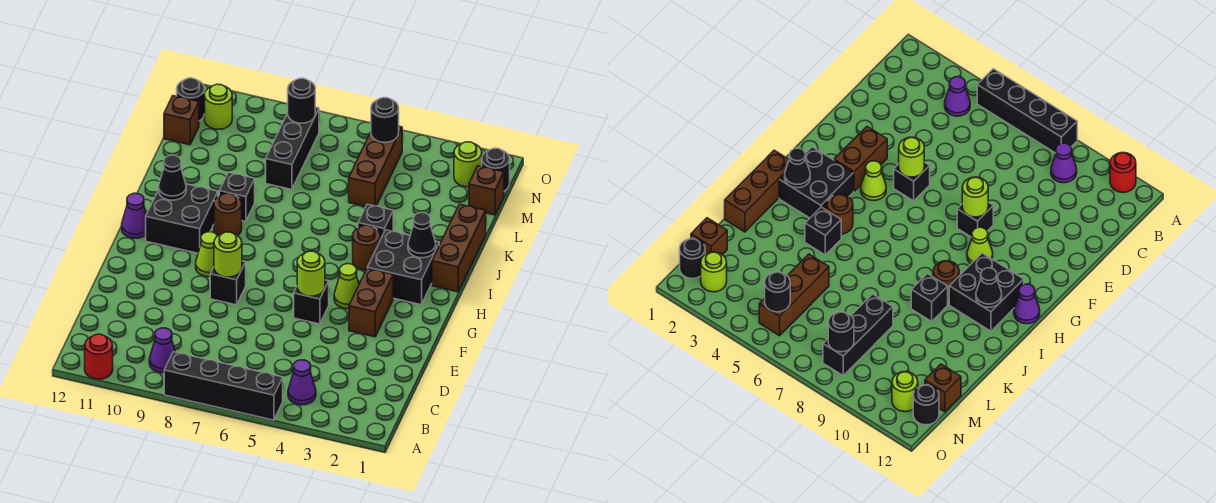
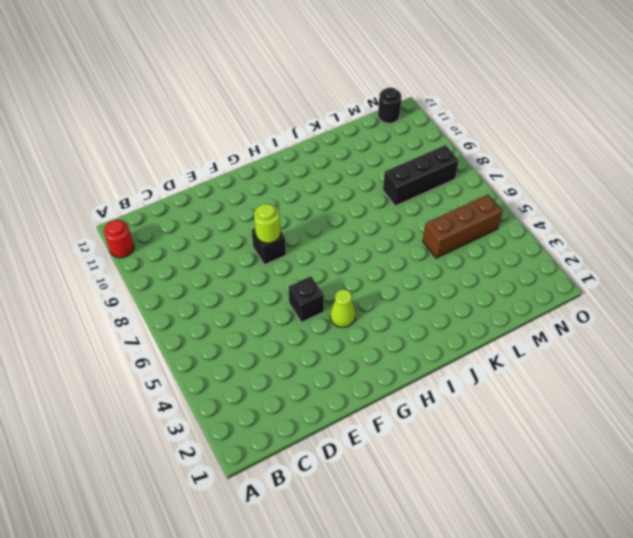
none -> black 1x4 brick [164,352,283,420]
none -> purple 1x1 cone [288,360,316,405]
none -> purple 1x1 cone [149,328,175,373]
none -> brown 1x2 brick [349,268,393,337]

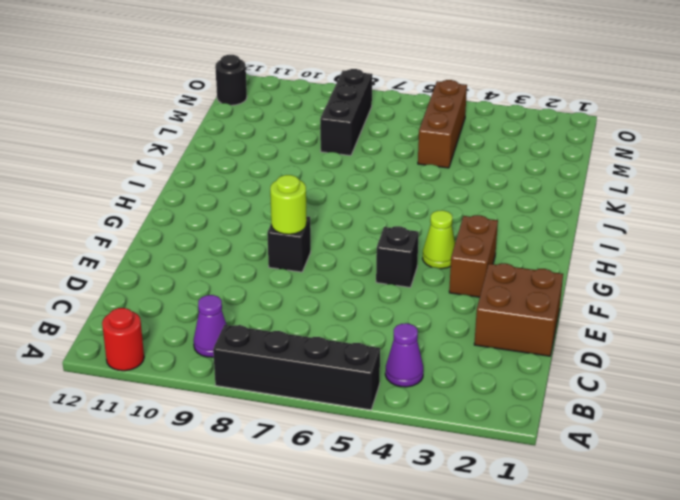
brown 2x2 brick [474,263,563,356] -> none
none -> lime 1x1 cone [196,232,217,277]
none -> black 2x2 brick [367,230,439,305]
none -> black 2x2 brick [146,184,218,253]
none -> purple 1x1 cone [122,193,146,238]

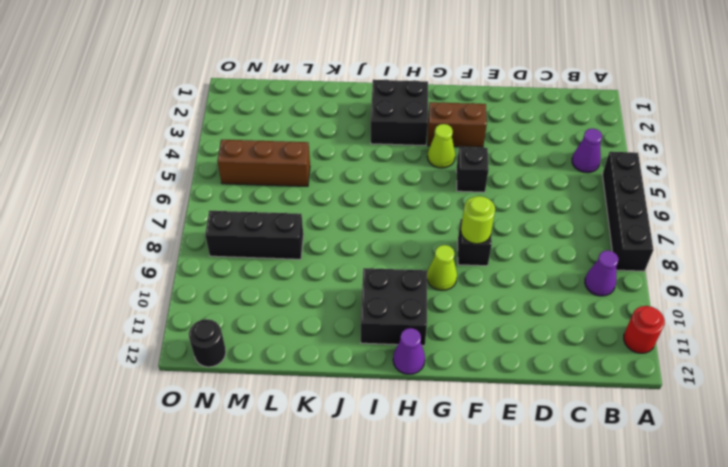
none -> brown 1x3 brick [432,204,486,292]
none -> brown 1x1 round brick [353,225,380,270]
none -> brown 1x1 round brick [214,193,242,236]
none -> black 1x1 brick [358,204,393,240]

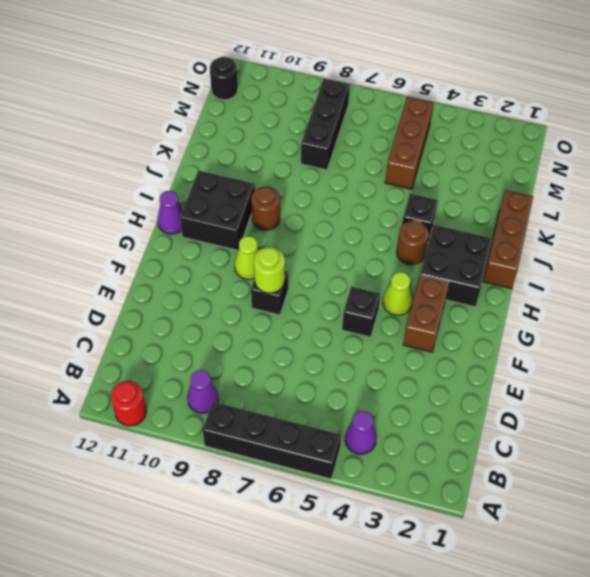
none -> black 1x1 brick [219,172,255,222]
none -> brown 1x1 brick [469,166,504,215]
none -> brown 1x1 brick [164,96,199,145]
none -> black 1x1 round brick [482,148,510,191]

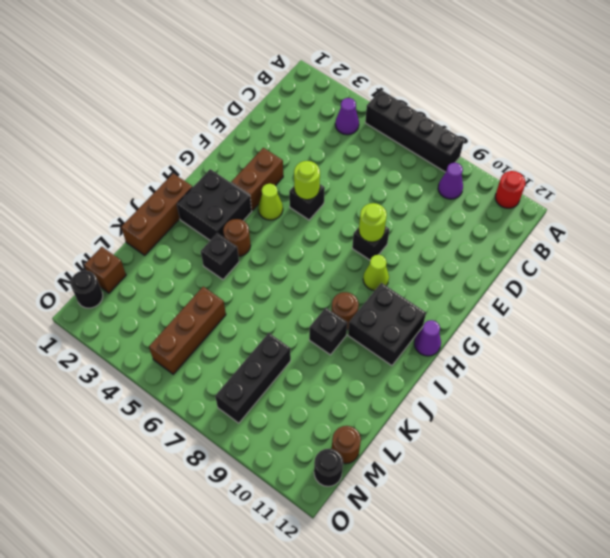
brown 1x1 round brick [332,426,361,464] -> brown 1x1 brick [164,96,199,145]
none -> lime 1x1 round brick [454,142,482,187]
none -> lime 1x1 round brick [205,84,232,129]
none -> black 1x1 cone [408,213,436,258]
none -> black 1x1 cone [158,155,186,200]

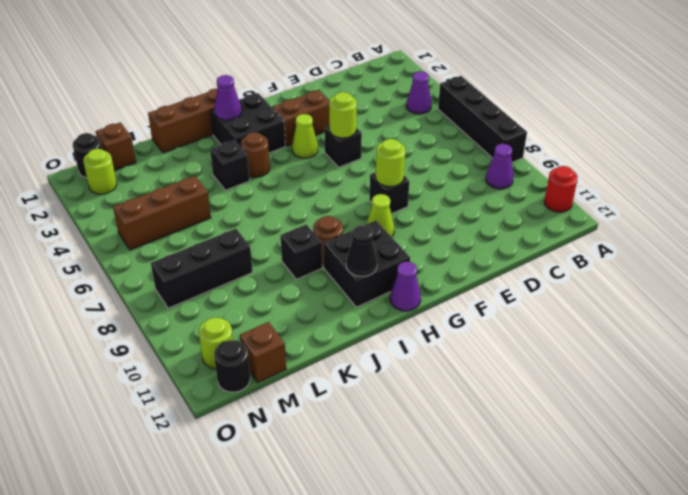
purple 1x1 cone [215,75,241,120] -> black 1x1 cone [408,213,436,258]
none -> black 1x1 round brick [371,97,399,143]
none -> black 1x1 round brick [288,78,315,123]

